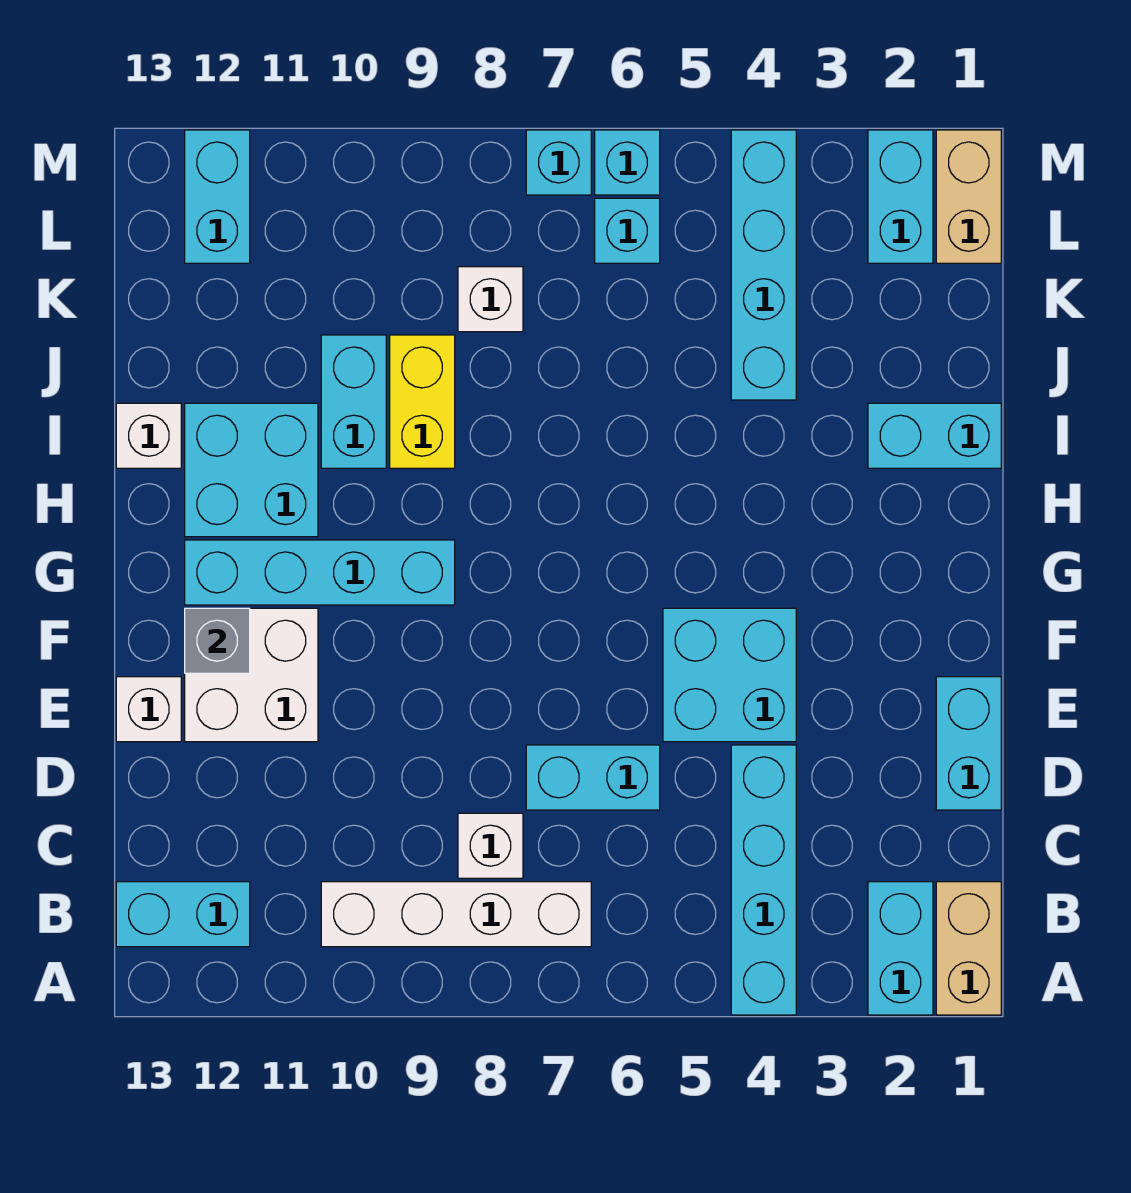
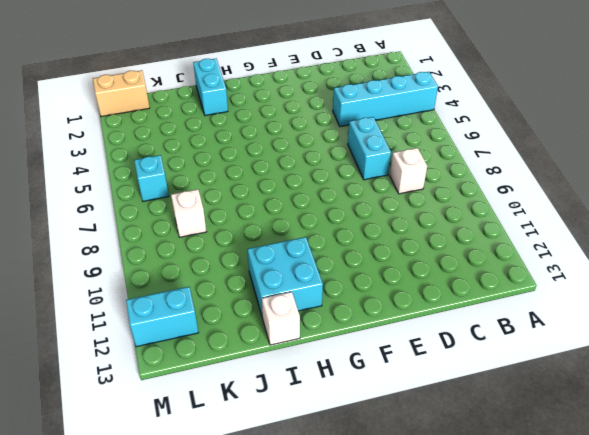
none -> tan 1x2 brick [936,882,1001,1015]
none -> cyan 1x2 brick [868,882,933,1015]
none -> white 1x4 brick [321,882,591,947]

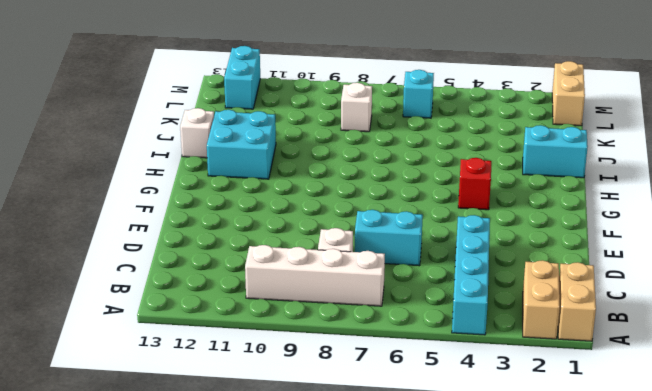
tan 1x2 brick [523,260,560,339] -> cyan 1x2 brick [868,882,933,1015]
red 1x1 brick [458,158,491,210] -> none
none -> cyan 1x2 brick [116,882,250,947]
none -> cyan 1x2 brick [936,677,1001,810]
none -> cyan 2x2 brick [663,608,796,742]

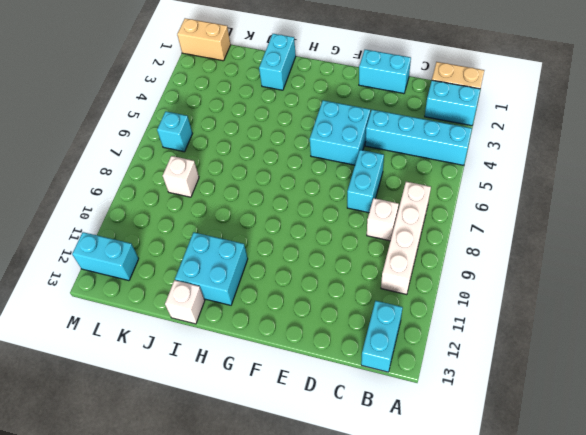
none -> white 2x2 brick [185,608,318,742]
none -> white 1x1 brick [116,677,181,742]
none -> cyan 1x4 brick [185,540,455,605]

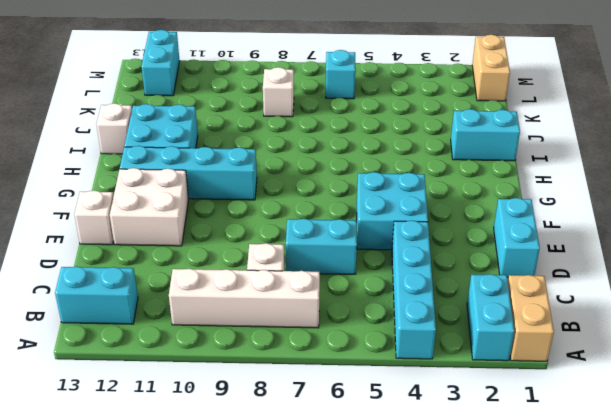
none -> yellow 1x2 brick [390,335,455,468]
none -> cyan 1x2 brick [321,335,386,468]
none -> cyan 1x4 brick [731,130,796,400]

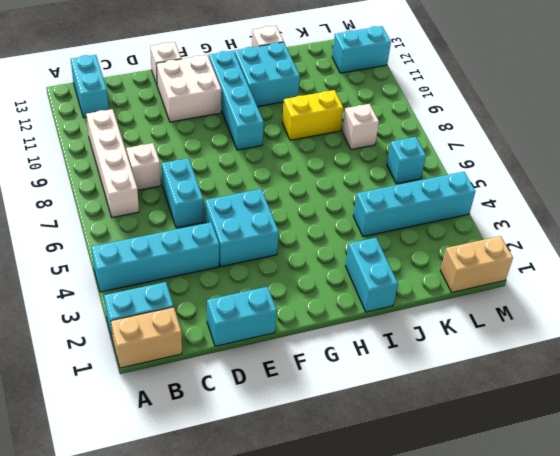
none -> cyan 1x2 brick [321,335,386,468]
none -> cyan 1x2 brick [868,130,933,263]
none -> cyan 1x1 brick [595,130,660,195]

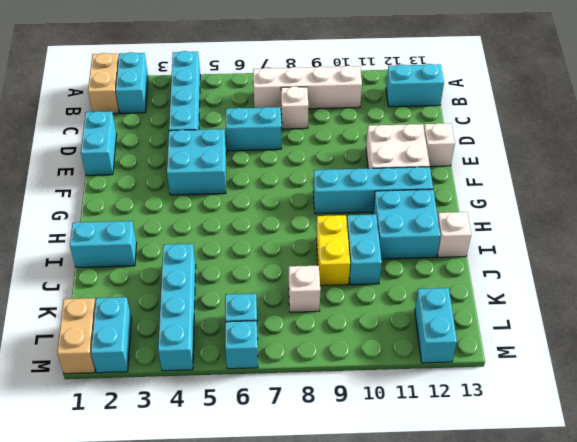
none -> cyan 1x1 brick [526,130,591,195]
none -> grey 1x1 brick [185,608,250,673]

